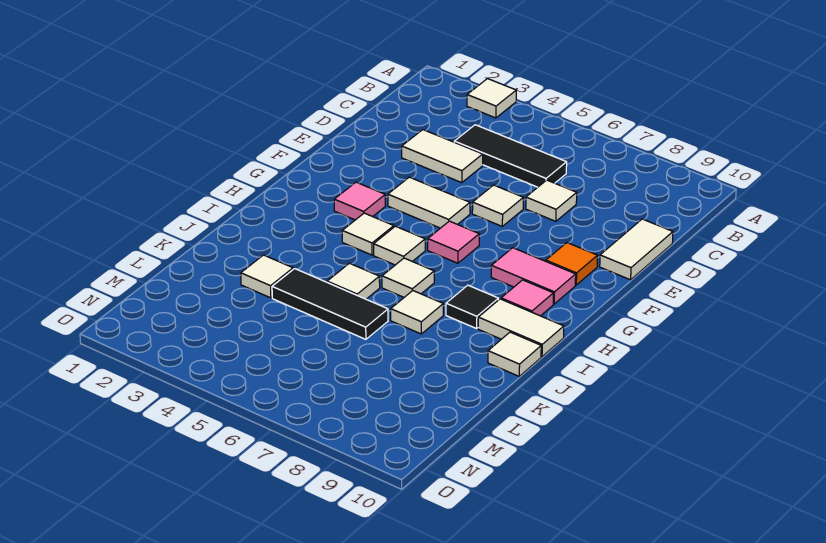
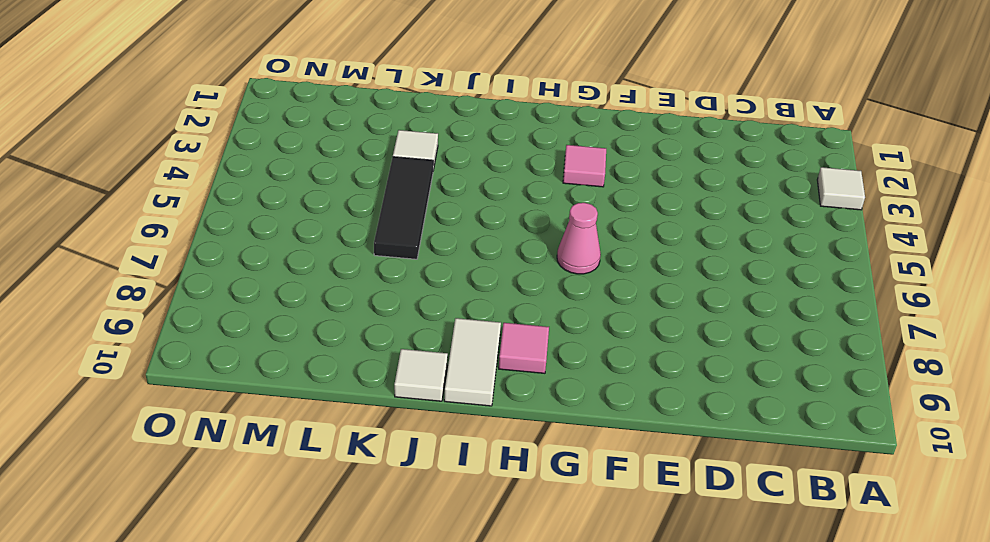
pink 1x1 cone [557,203,601,274] -> pink 1x1 tile [428,221,479,263]
none -> black 1x3 tile [454,125,567,187]
none -> white 1x2 tile [402,130,483,183]
none -> white 1x1 tile [526,180,577,221]

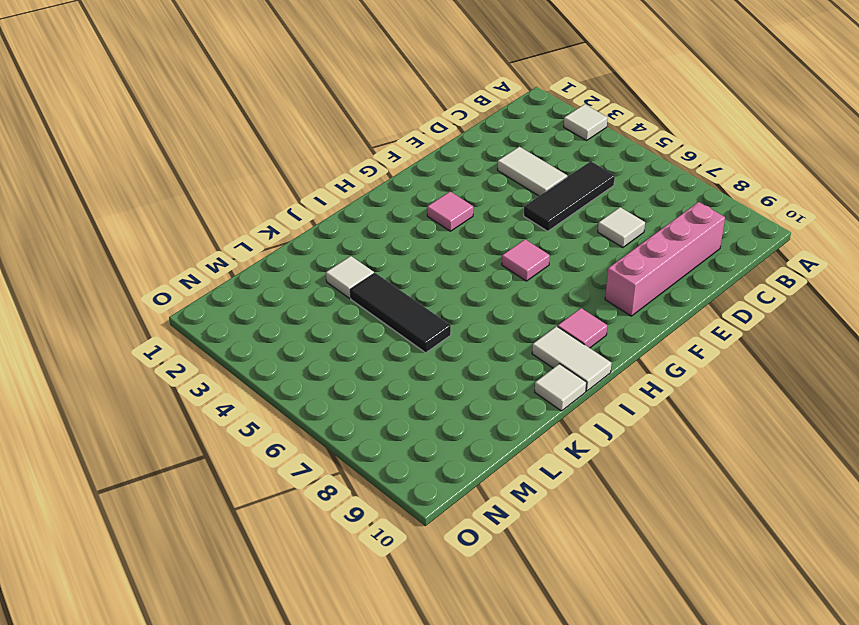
black 1x3 tile [524,161,615,231] -> black 1x3 tile turned to [454,125,567,187]
pink 1x4 brick [605,202,725,316] -> orange 1x1 tile [546,243,597,285]
none -> white 1x2 tile [600,219,673,280]
none -> white 1x1 tile [472,185,523,226]
none -> white 1x2 tile [388,177,470,228]

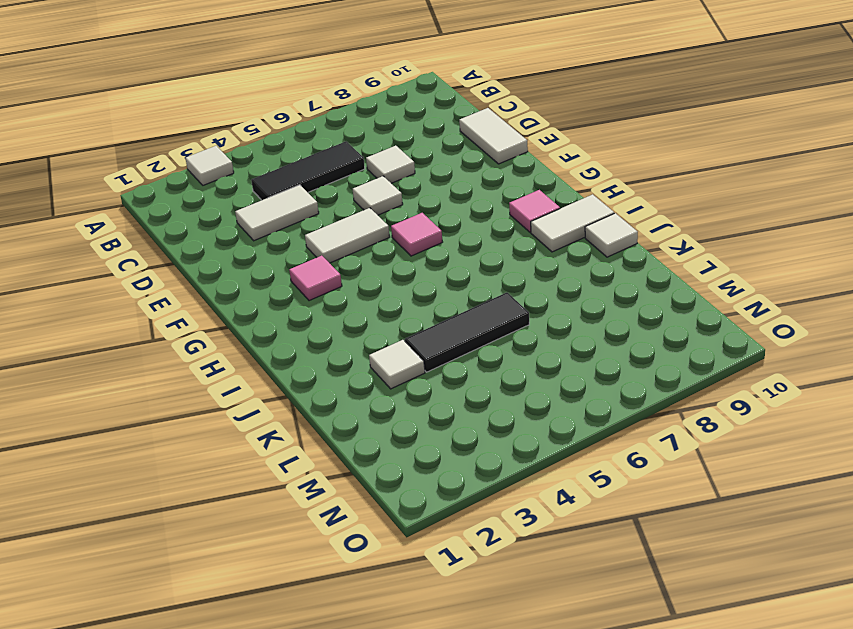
none -> orange 1x1 tile [546,243,597,285]
none -> pink 1x2 tile [491,248,576,304]
none -> white 1x1 tile [342,213,394,255]

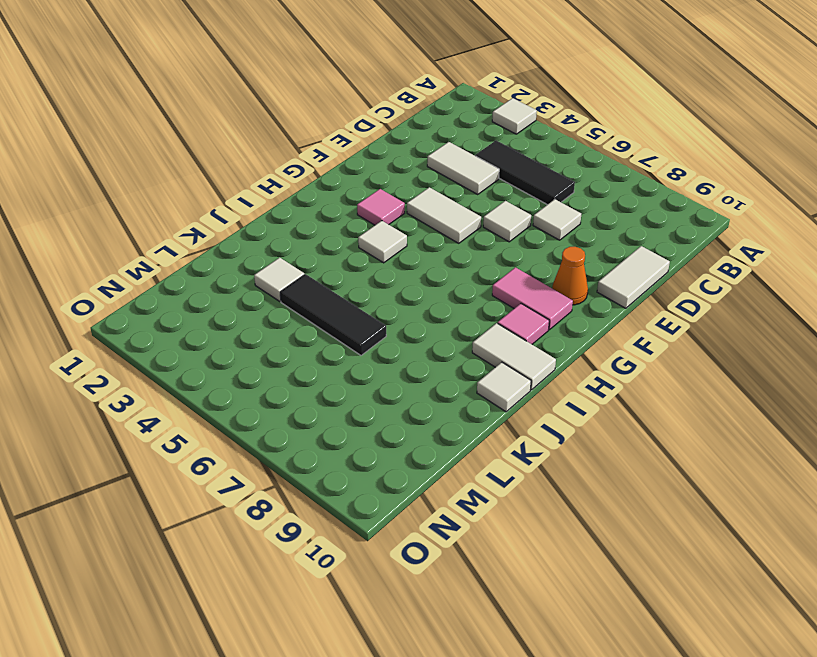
orange 1x1 cone [552,247,588,305] -> orange 1x1 tile [546,243,597,285]
none -> pink 1x1 tile [428,221,479,263]
none -> white 1x1 tile [374,226,425,265]
none -> white 1x1 tile [382,258,434,297]

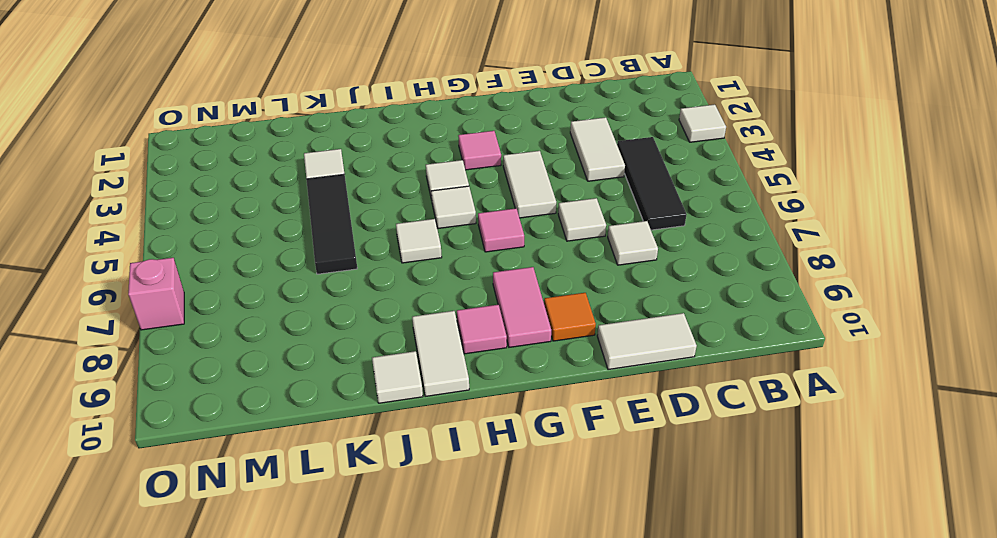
pink 1x1 brick [128,258,184,330] -> none
none -> black 1x1 tile [446,285,499,329]
none -> white 1x1 tile [327,263,380,299]
none -> white 1x1 tile [391,291,443,334]

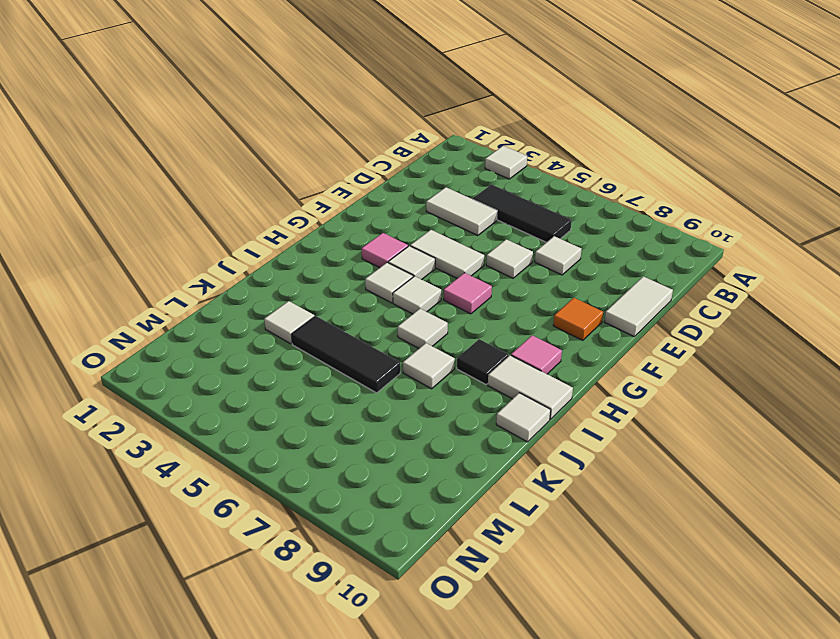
white 1x1 tile [388,246,435,280] -> white 1x1 tile moved to [327,263,380,299]
none -> pink 1x2 tile [491,248,576,304]

